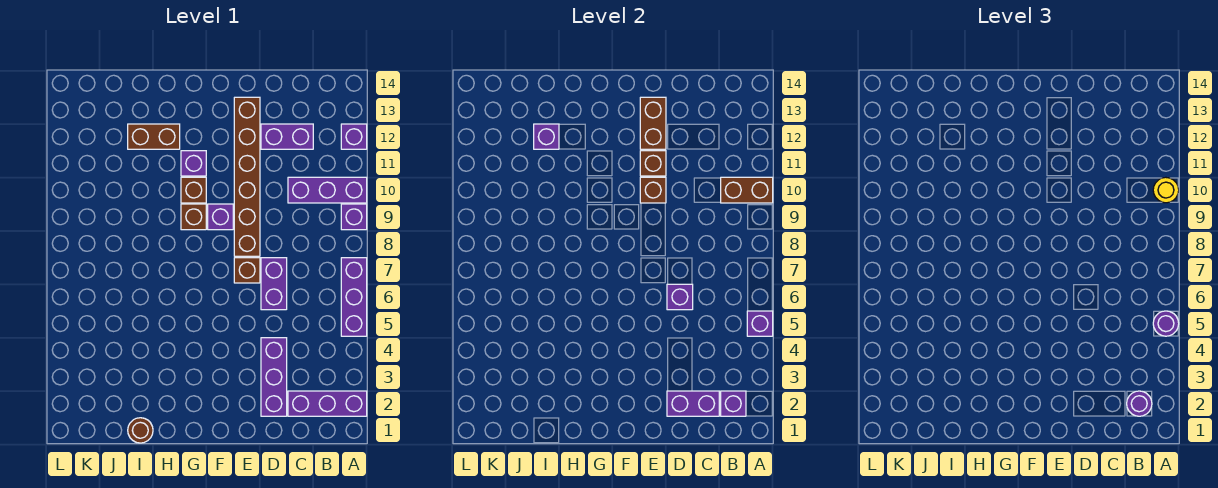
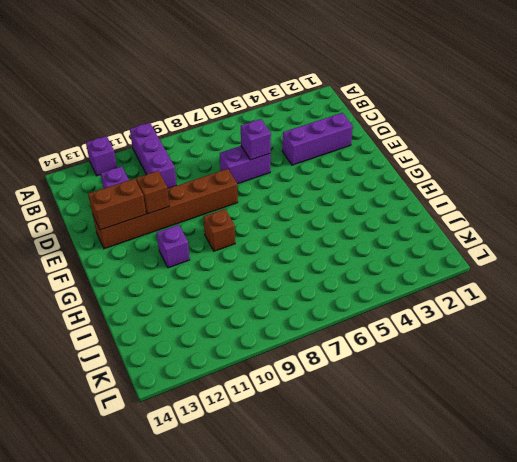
none -> purple 1x3 brick [288,391,367,416]
none -> purple 1x3 brick [341,258,367,336]
none -> purple 1x1 brick [341,204,367,230]

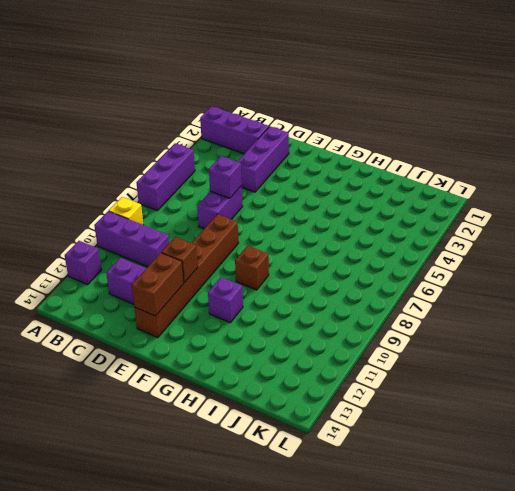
yellow 1x1 brick [109,197,143,225] -> purple 1x1 brick [341,204,367,230]
none -> brown 1x1 brick [234,258,260,283]
none -> purple 1x1 brick [208,204,233,230]
none -> brown 1x1 brick [181,177,206,203]

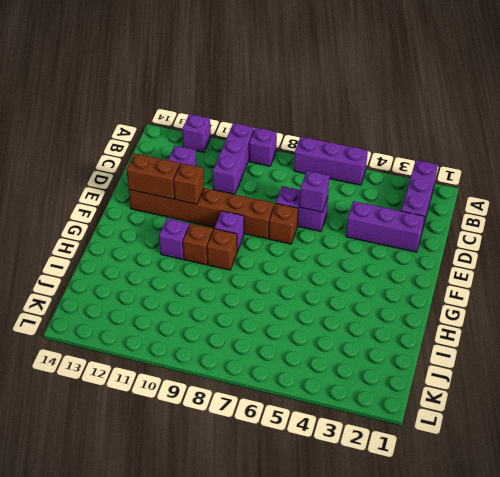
none -> brown 1x2 brick [128,124,180,149]
none -> brown 1x1 round brick [128,418,153,443]
none -> purple 1x1 brick [747,311,773,336]

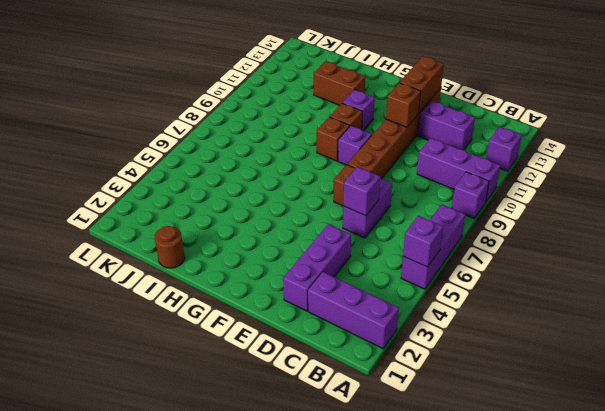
none -> brown 1x2 brick [721,177,773,203]
none -> purple 1x1 brick [721,391,746,416]
none -> purple 1x2 brick [667,391,719,416]

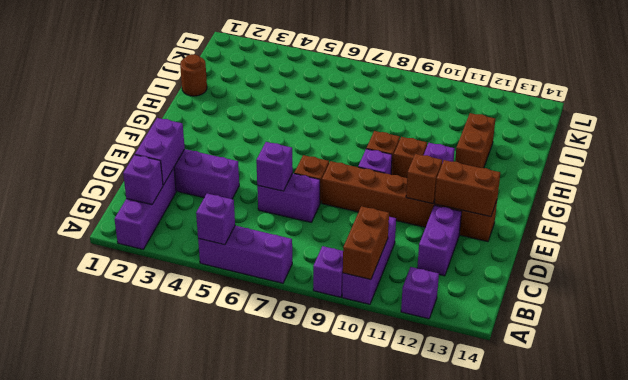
none -> brown 1x1 brick [640,177,666,203]
none -> purple 1x1 brick [534,124,559,149]
none -> purple 1x1 round brick [1153,311,1179,336]

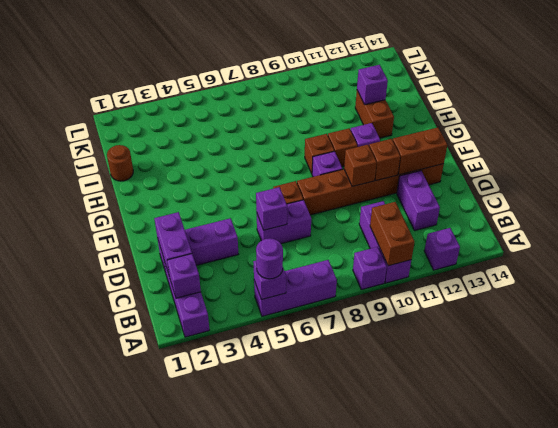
none -> yellow 1x1 round brick [1153,177,1179,203]
none -> purple 1x1 round brick [1127,391,1152,416]

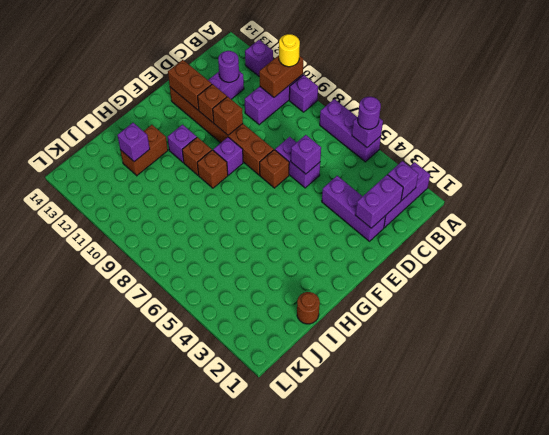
purple 1x1 round brick [218,51,239,82] -> purple 1x1 round brick moved to [1127,391,1152,416]

